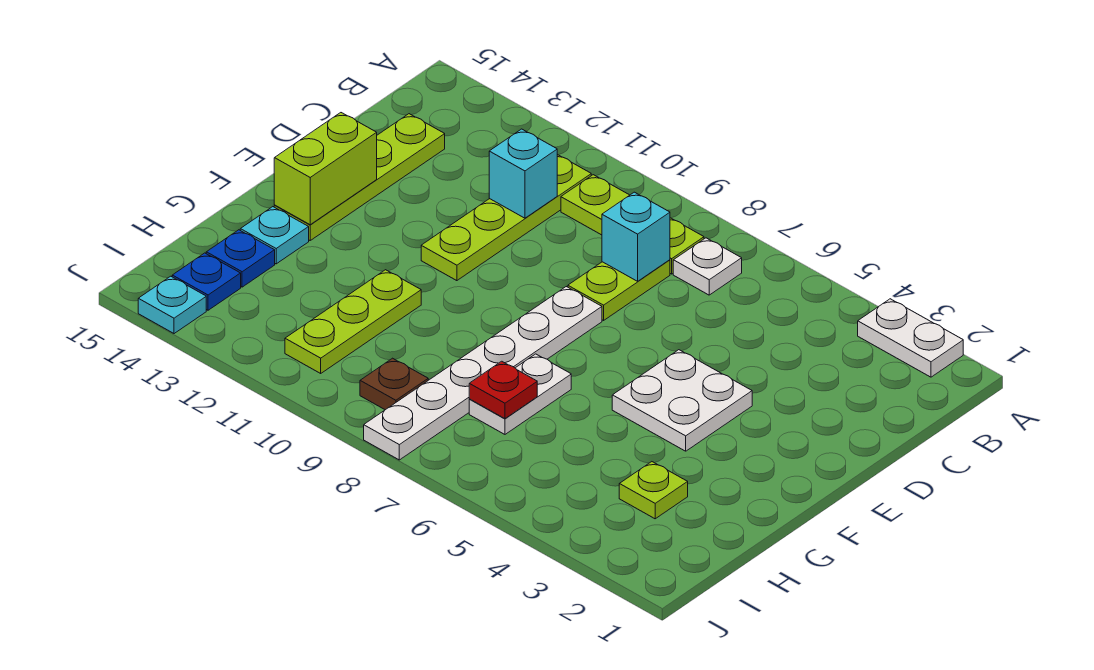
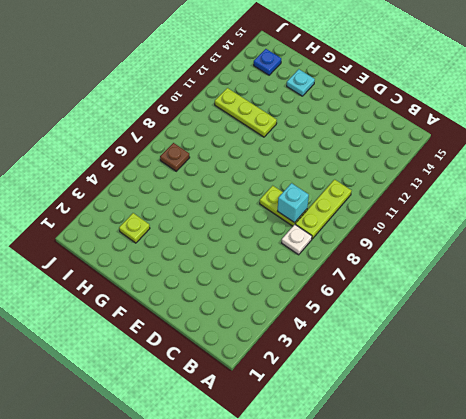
brown 1x1 plate [160,143,190,171] -> brown 1x1 plate moved to [360,358,428,410]
none -> white 1x2 plate [858,299,963,377]
none -> lime 1x4 plate [421,154,591,281]
none -> lime 1x4 plate [274,114,445,240]

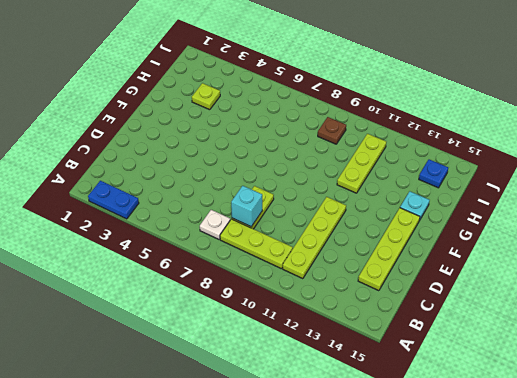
blue 1x2 plate [88,181,139,219] -> white 1x2 plate [858,299,963,377]
none -> white 2x2 plate [612,350,752,451]
none -> white 1x6 plate [364,287,602,460]
none -> white 1x2 plate [469,354,571,434]

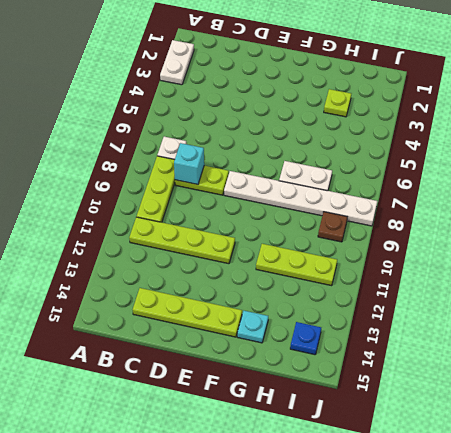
none -> white 2x2 plate [612,350,752,451]
none -> blue 1x1 plate [206,230,275,287]
none -> cyan 1x1 plate [138,276,206,334]

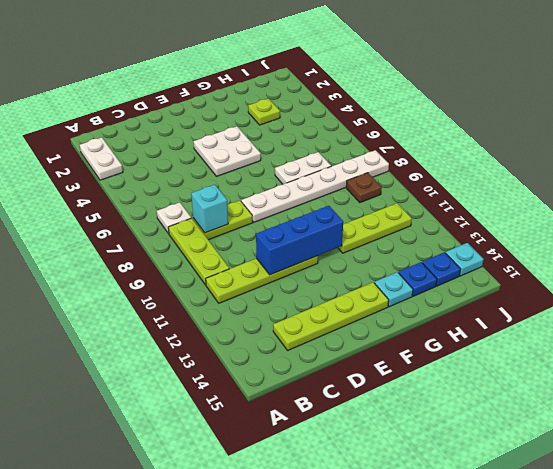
blue 1x3 brick [256,206,343,275] -> none
none -> cyan 1x1 brick [489,129,557,218]
none -> lime 1x2 brick [274,113,377,225]
none -> red 1x1 plate [469,361,537,419]

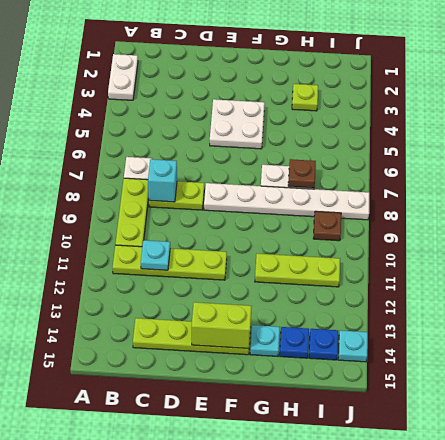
cyan 1x1 plate [141,240,170,270] -> cyan 1x1 brick [489,129,557,218]
brown 1x1 plate [288,159,316,188] -> red 1x1 plate [469,361,537,419]

